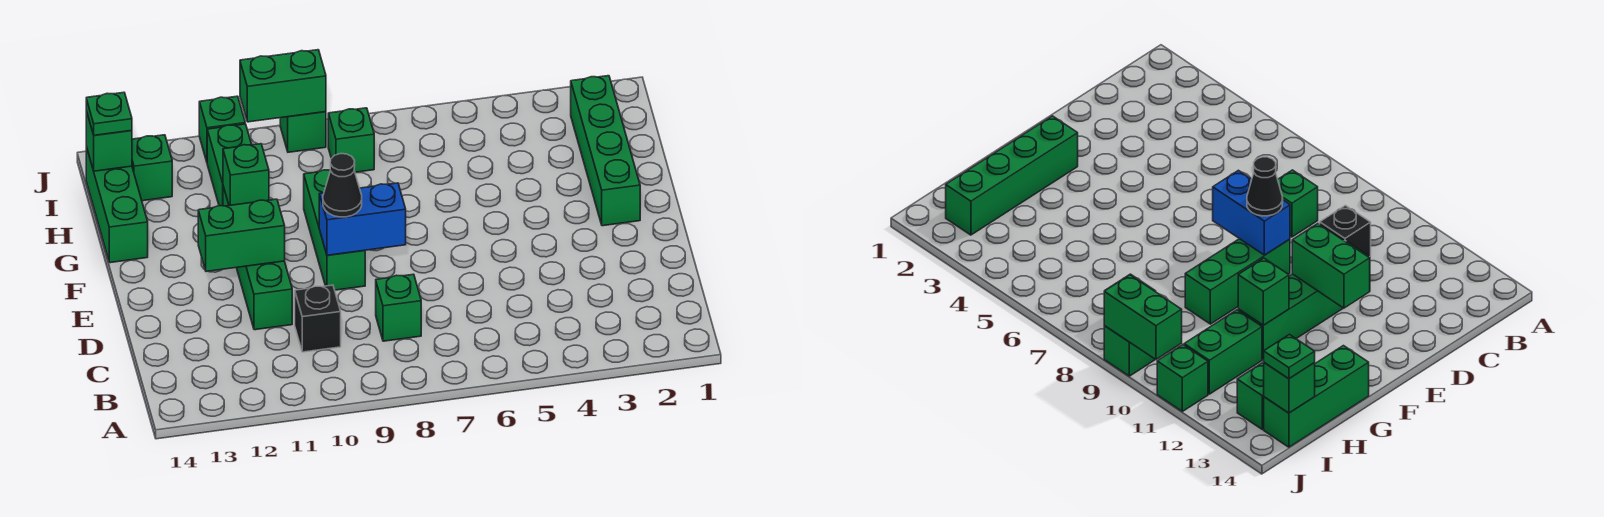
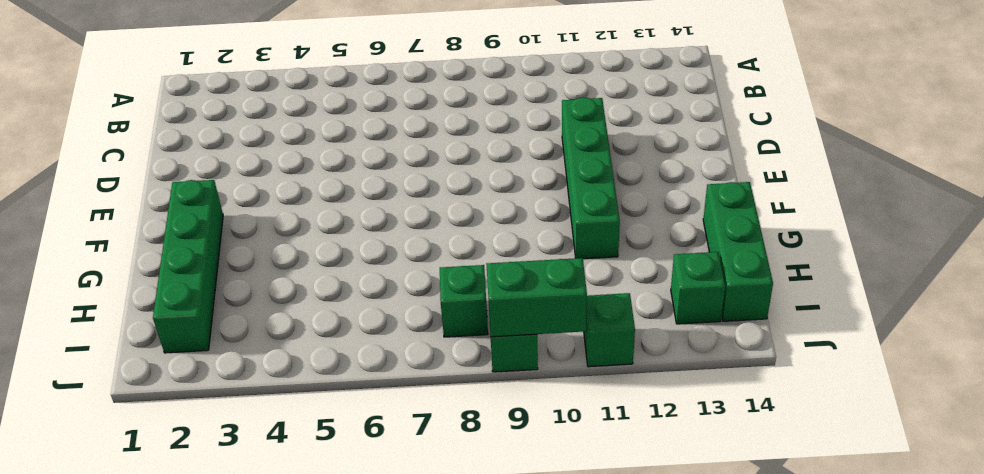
none -> green 1x1 brick [376,274,421,341]
none -> black 1x1 brick [295,285,341,352]
none -> green 1x3 brick [304,170,365,290]

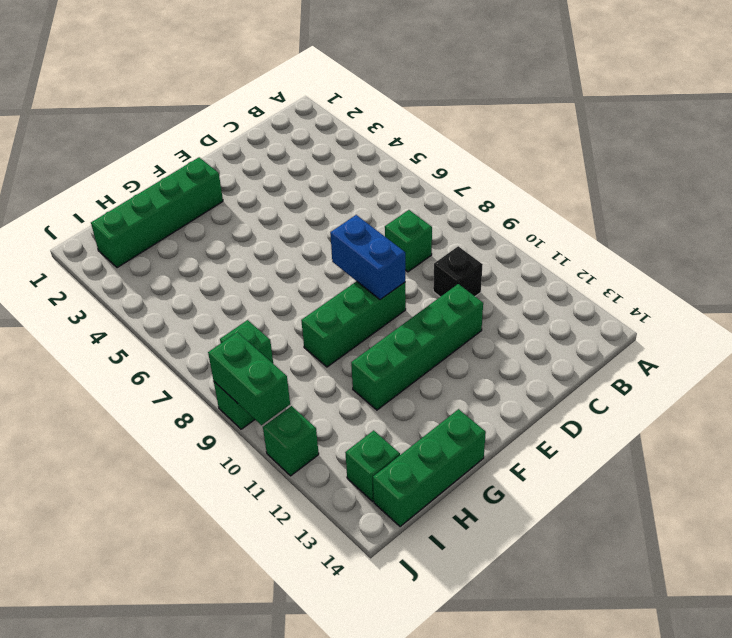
none -> green 1x2 brick [207,124,252,206]
none -> green 1x2 brick [198,199,285,271]
none -> green 1x1 brick [223,144,269,205]

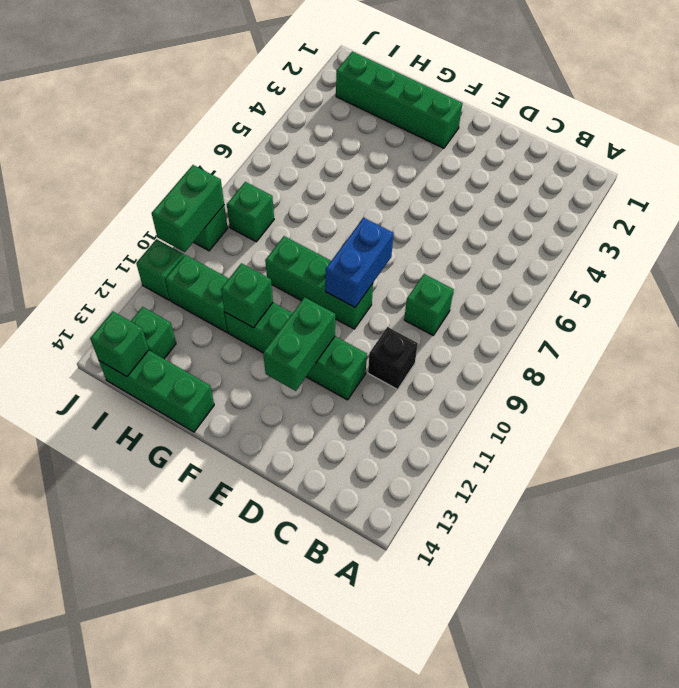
none -> black 1x1 cone [323,154,362,217]
none -> green 1x1 plate [86,92,132,135]

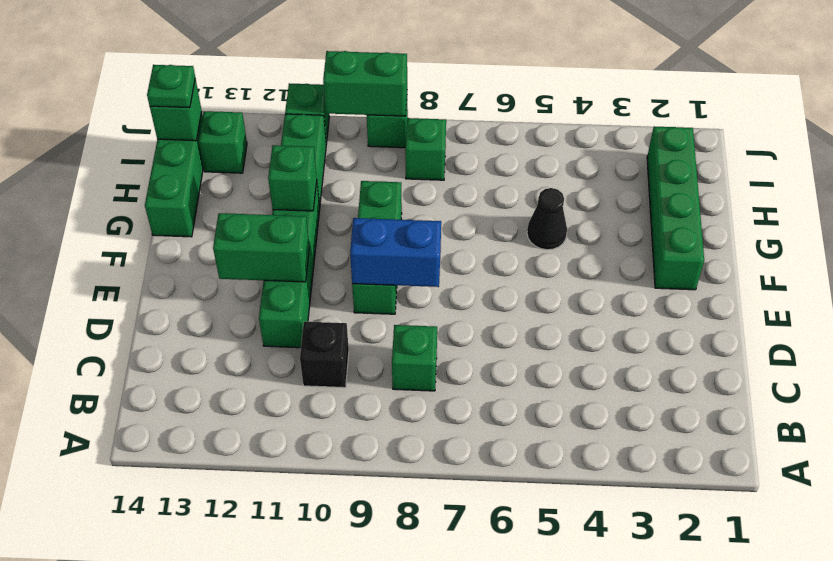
black 1x1 cone [527,188,567,250] -> black 1x1 cone moved to [323,154,362,217]

